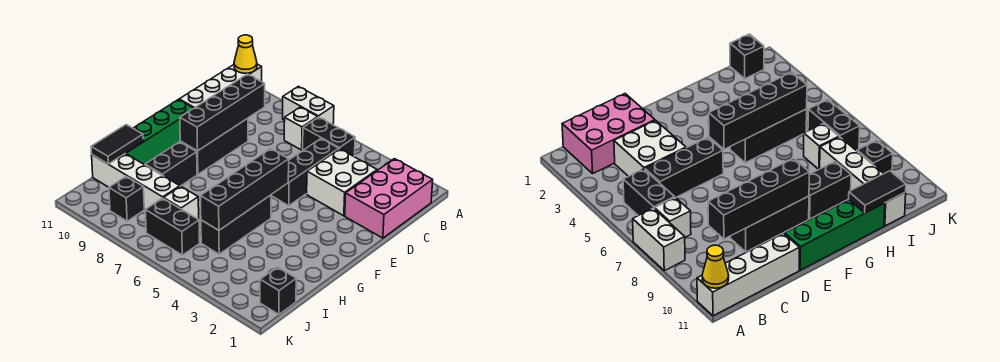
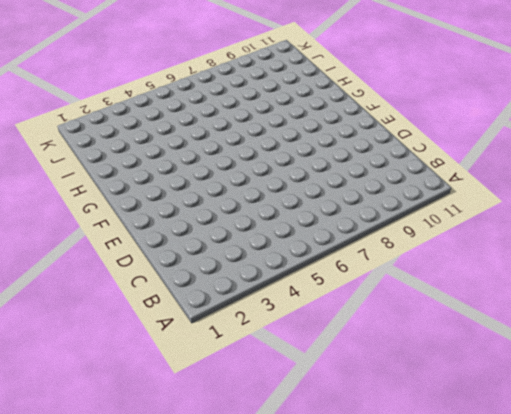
none -> white 1x2 brick [283,86,334,125]
none -> white 1x4 brick [179,64,262,108]
none -> pink 2x3 brick [345,159,433,238]

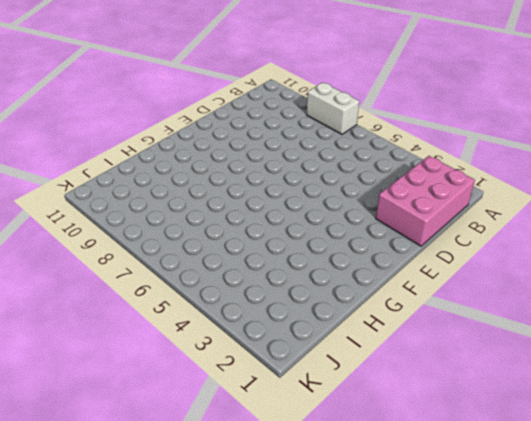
none -> white 1x4 brick [179,64,262,108]
none -> black 1x2 brick [303,117,355,156]
none -> white 1x1 brick [284,107,318,150]

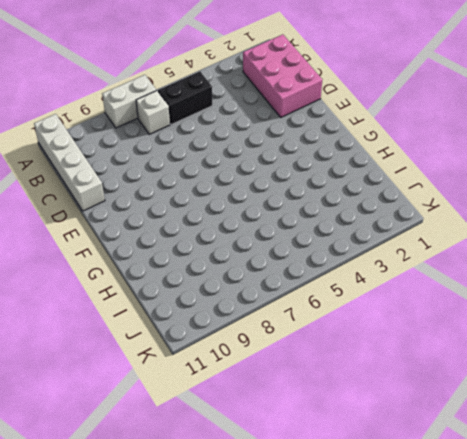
none -> white 2x2 brick [307,149,377,216]
none -> black 1x3 brick [271,139,339,206]
none -> black 1x3 brick [180,118,248,174]

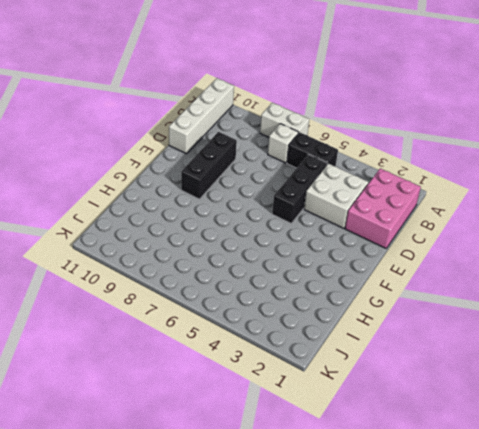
none -> green 1x4 brick [126,100,194,165]
none -> black 1x3 brick [201,195,271,254]
none -> black 1x2 brick [145,142,197,186]

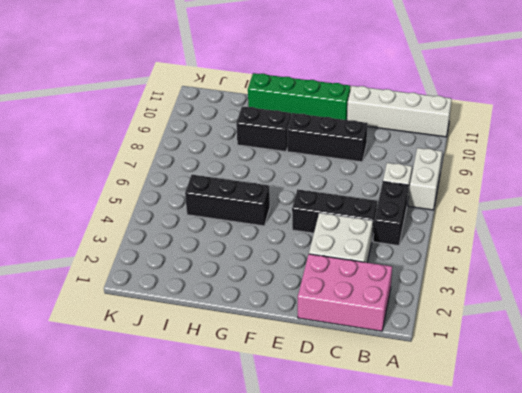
none -> white 1x1 brick [164,186,199,219]
none -> white 1x4 brick [92,153,180,210]
none -> black 1x1 brick [260,267,296,314]

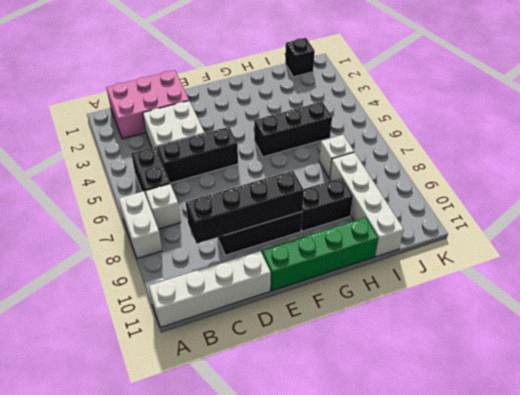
none -> black 1x2 brick [145,198,200,255]
none -> black 1x1 brick [109,176,144,221]
none -> yellow 1x1 cone [234,35,257,73]

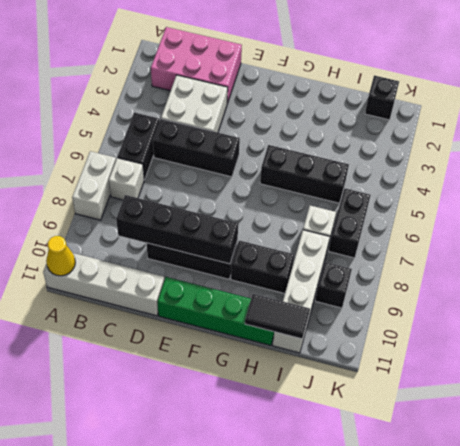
none -> black 1x4 brick [200,149,289,230]

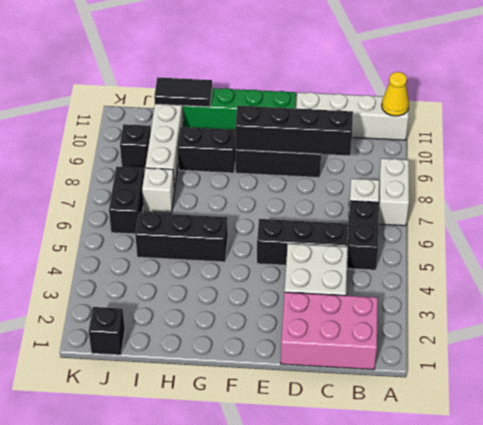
none -> black 1x4 brick [200,149,289,230]

